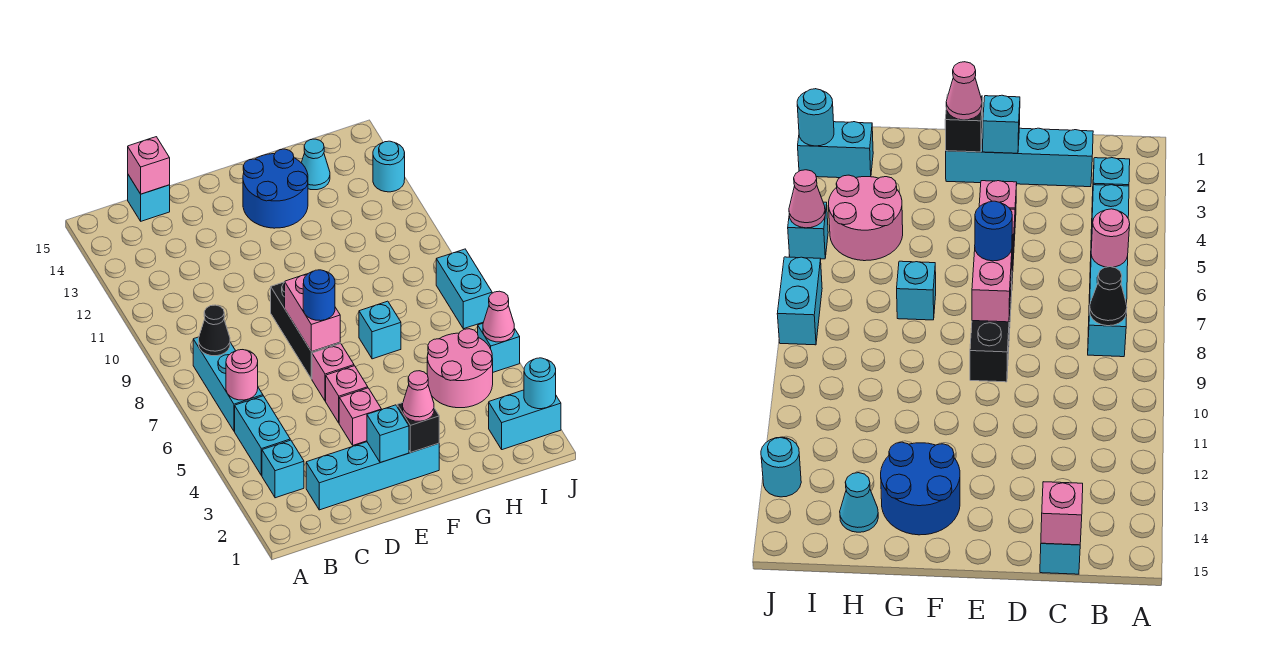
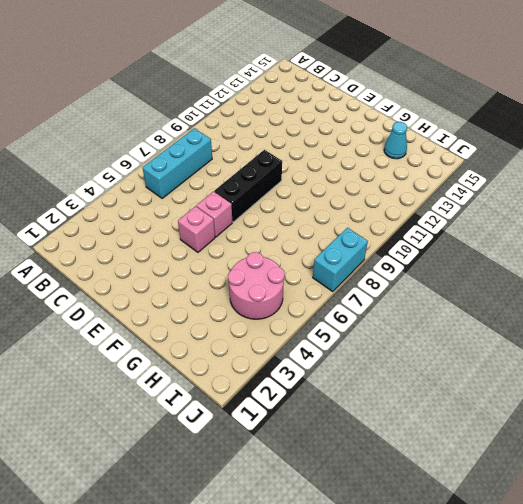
none -> cyan 1x1 brick [262,440,304,498]
none -> cyan 1x2 brick [235,396,290,476]
none -> cyan 1x4 brick [306,442,439,510]

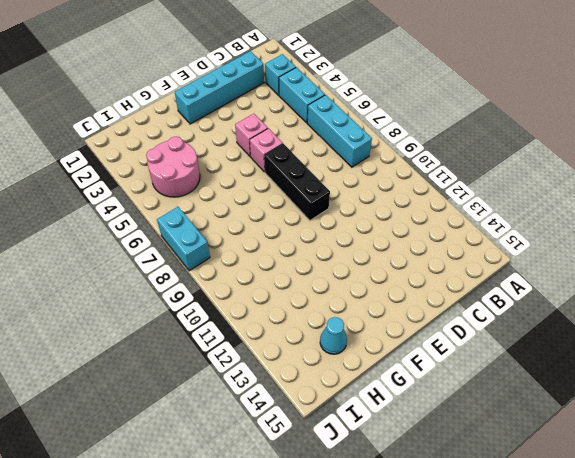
none -> cyan 1x1 brick [128,175,170,221]
none -> pink 1x1 brick [339,388,382,445]
none -> blue 2x2 round brick [243,149,308,228]

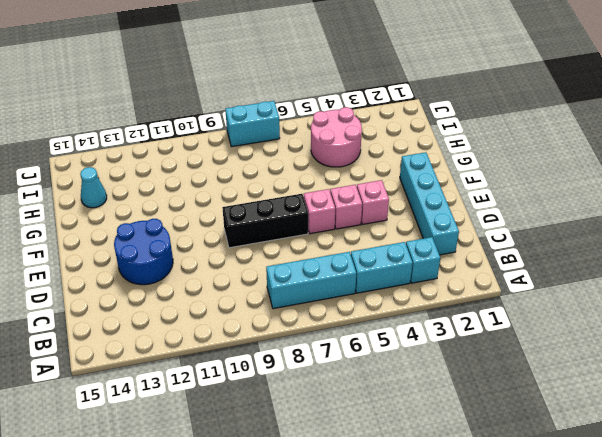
blue 2x2 round brick [114,219,173,285] -> blue 2x2 round brick moved to [243,149,308,228]
none -> cyan 1x1 brick [128,175,170,221]
none -> cyan 1x1 brick [359,301,401,359]
none -> cyan 1x2 brick [489,390,561,450]

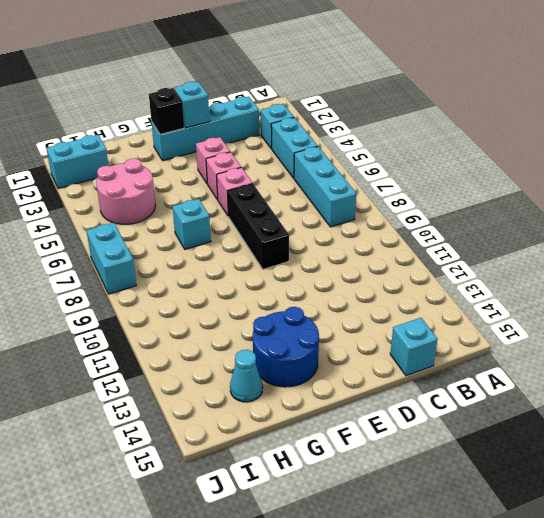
none -> cyan 1x1 brick [478,323,520,372]
none -> cyan 1x1 round brick [373,141,405,192]
none -> pink 1x1 round brick [226,350,258,400]

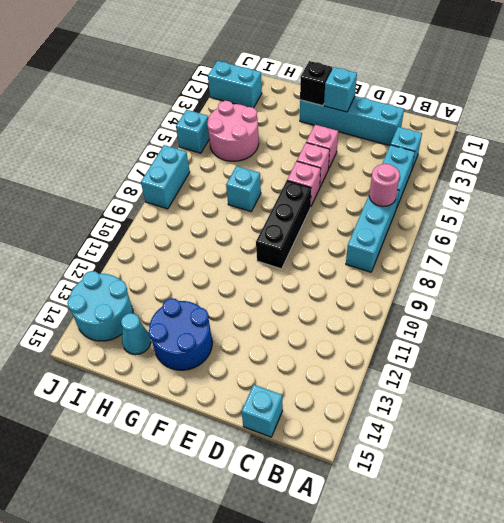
cyan 2x2 round brick [67,271,133,341] -> cyan 1x1 round brick [373,141,405,192]
none -> black 1x1 cone [199,305,230,356]
none -> pink 1x1 brick [128,137,170,194]
none -> pink 1x2 brick [285,274,340,352]

